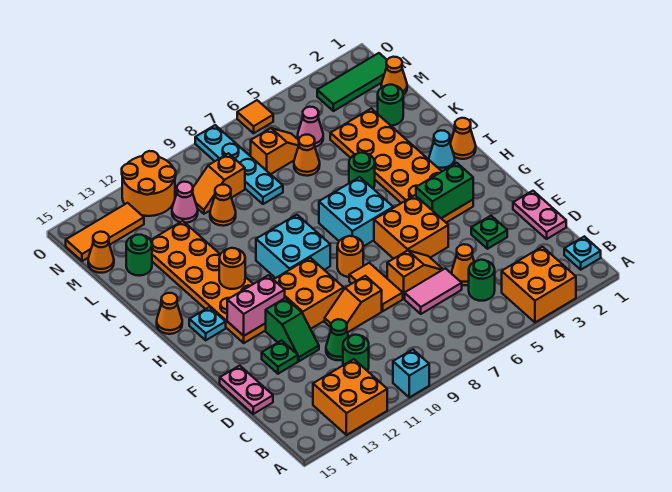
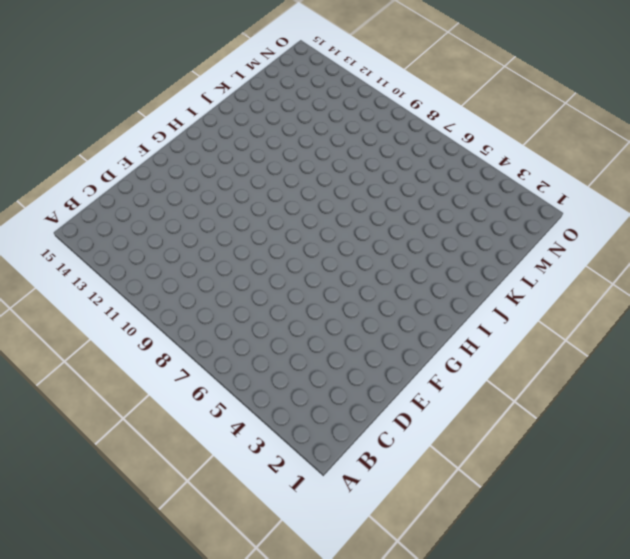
none -> orange 2x2 brick [502,247,576,322]
none -> cyan 1x1 brick [393,350,429,397]
none -> orange 2x2 brick [313,359,387,435]
none -> cyan 1x1 plate [564,236,601,270]

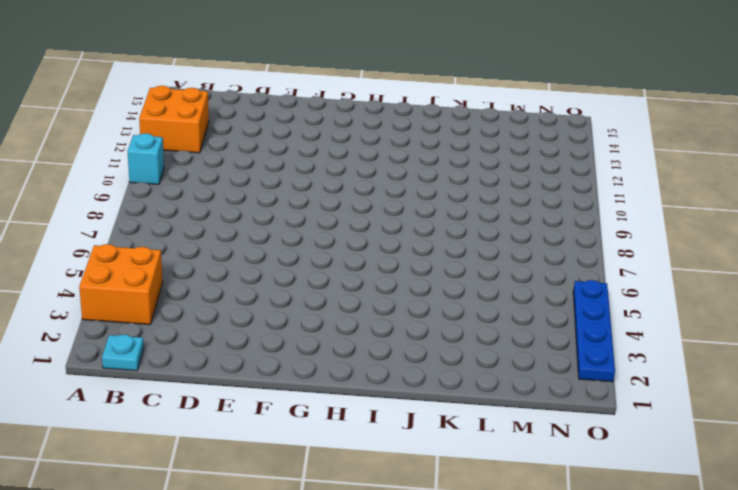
blue 1x4 plate [573,280,615,382] -> none
none -> green 1x1 round brick [469,260,495,301]
none -> green 1x1 round brick [343,335,369,370]
none -> pink 1x2 plate [513,191,566,239]
none -> orange 1x1 cone [452,244,474,285]

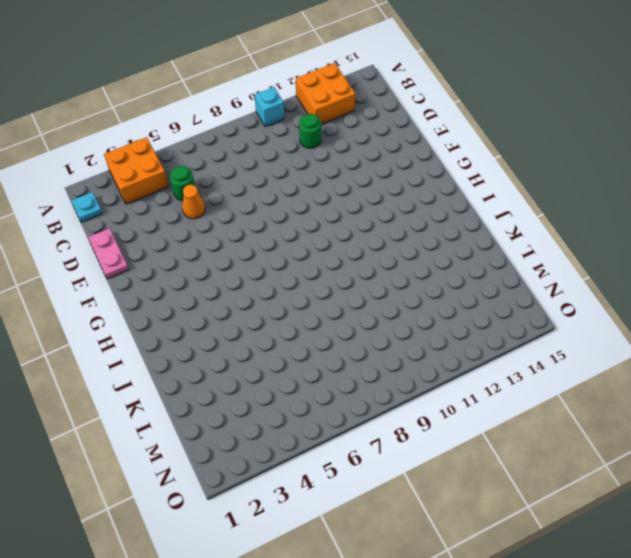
none -> pink 1x2 tile [405,268,462,314]
none -> green 1x1 cone [326,319,349,360]
none -> pink 1x2 plate [220,366,273,414]
none -> green 1x1 plate [471,216,507,249]

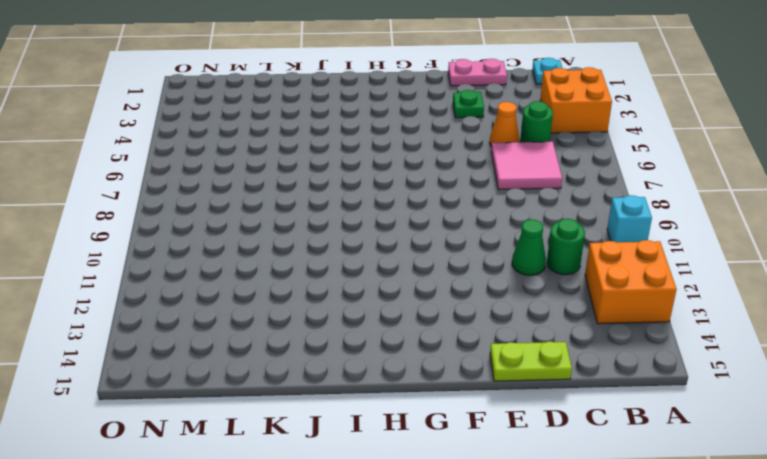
pink 2x2 tile [491,142,562,190] -> pink 1x2 tile [405,268,462,314]
lime 1x2 plate [490,341,572,381] -> pink 1x2 plate [220,366,273,414]
none -> orange 1x2 slope [387,251,443,299]
none -> orange 1x2 tile [349,263,403,311]
none -> orange 1x2 slope [325,276,382,333]
none -> green 1x2 slope [266,298,319,361]

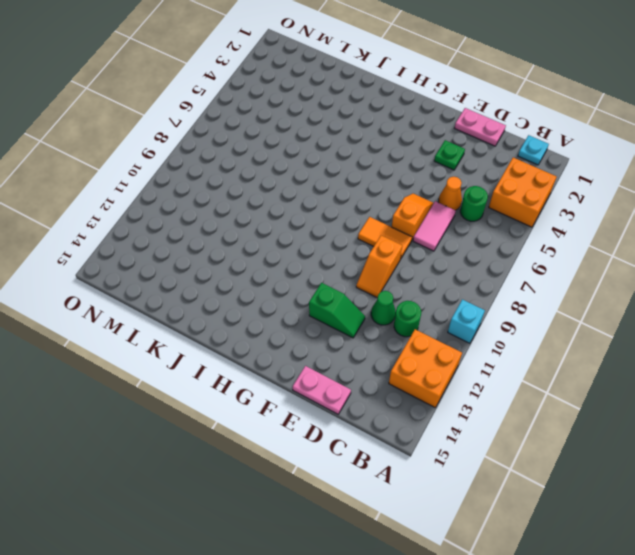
none -> green 1x1 plate [262,341,298,374]
none -> orange 2x2 brick [374,195,448,259]
none -> orange 2x2 brick [273,258,344,329]
none -> orange 2x6 plate [330,108,473,223]

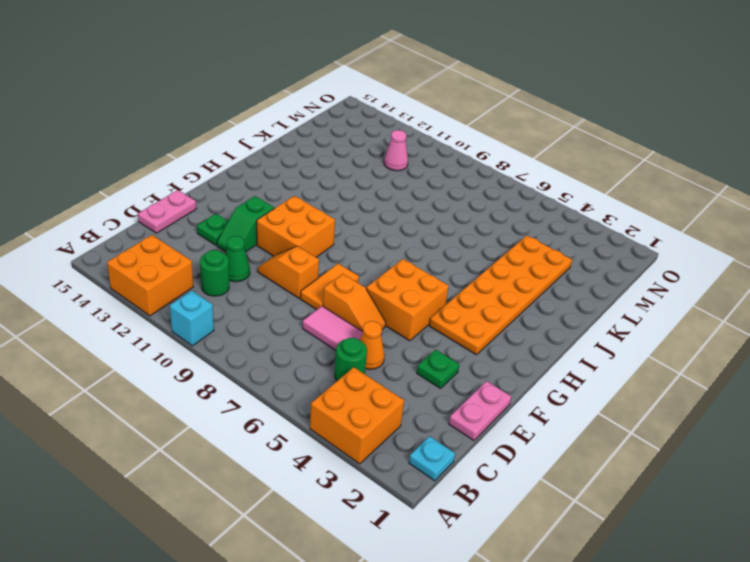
none -> orange 1x1 round brick [337,236,363,277]
none -> orange 2x6 plate [151,221,266,343]
none -> cyan 2x2 brick [319,177,393,247]
none -> cyan 2x2 brick [256,215,330,278]

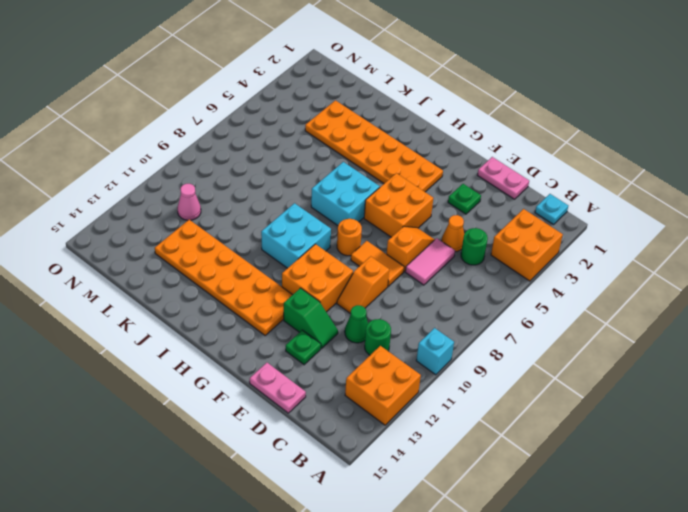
none -> cyan 1x1 plate [189,307,226,340]
none -> orange 1x1 cone [450,118,476,159]
none -> cyan 1x1 cone [429,130,455,171]
none -> orange 1x1 cone [157,293,182,334]

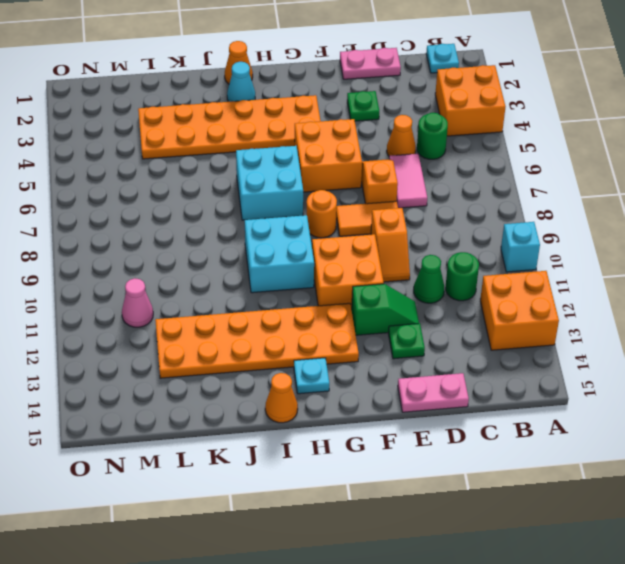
none -> green 1x1 round brick [349,153,375,188]
none -> green 1x1 round brick [378,85,403,126]
none -> orange 1x1 cone [294,135,320,176]
none -> cyan 1x4 plate [195,125,283,204]

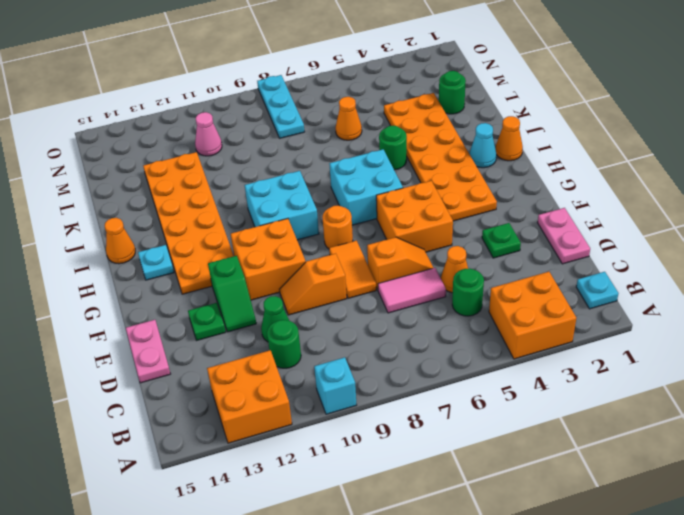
cyan 1x3 plate [257,75,305,138] -> cyan 1x4 plate [195,125,283,204]
none -> orange 1x1 cone [210,185,236,226]
none -> green 1x1 round brick [126,235,152,276]
none -> orange 1x1 cone [381,57,407,95]
none -> pink 1x1 cone [298,107,323,147]

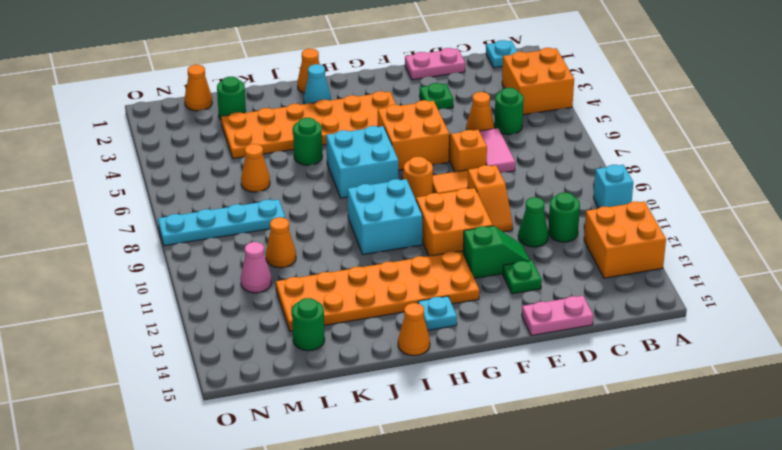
none -> pink 1x1 cone [298,107,323,147]
none -> orange 1x2 slope [251,128,299,174]
none -> orange 1x2 slope [193,153,245,214]
none -> orange 1x1 cone [88,232,114,273]

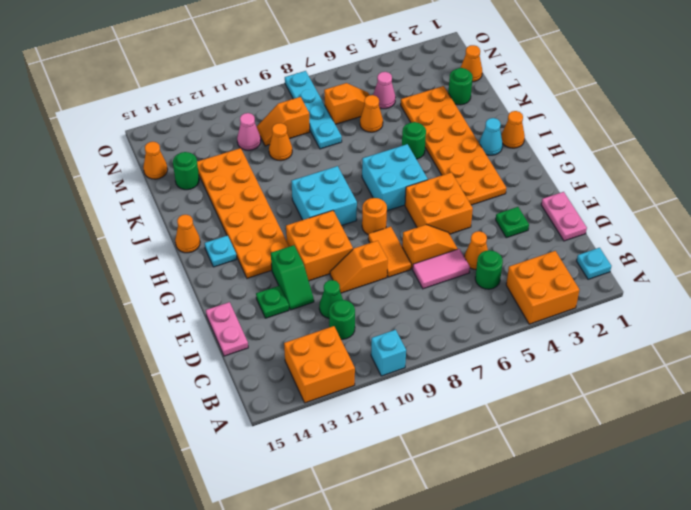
none -> green 1x3 tile [317,53,387,111]
none -> orange 2x2 round brick [122,151,176,216]
none -> orange 1x3 tile [66,203,144,261]
none -> orange 1x1 tile [237,100,273,133]

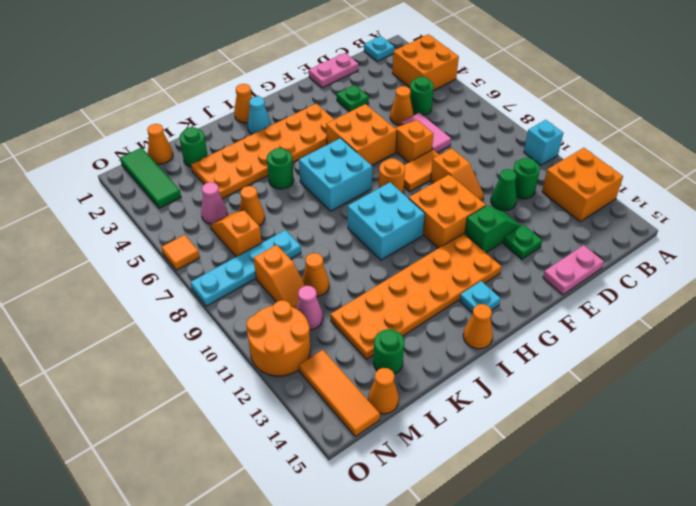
none -> green 1x2 brick [416,163,473,218]
none -> pink 1x2 brick [227,275,285,336]
none -> orange 1x1 round brick [219,248,245,289]

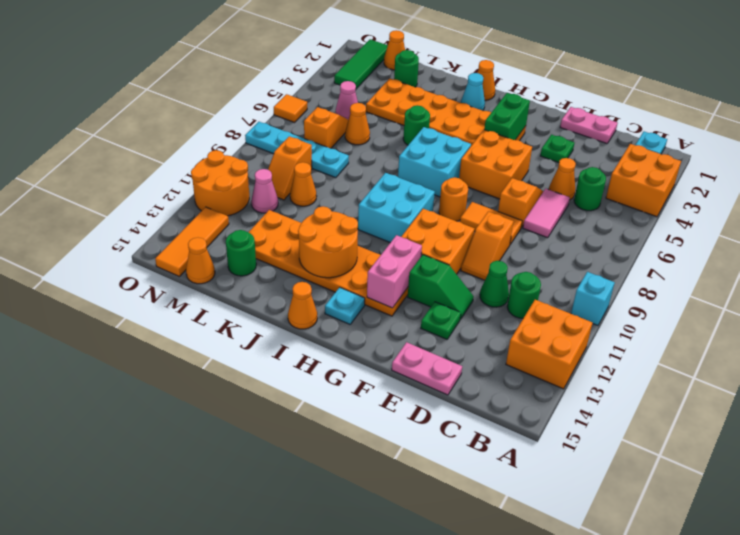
orange 2x2 round brick [298,206,358,278] -> orange 1x1 round brick [219,248,245,289]

